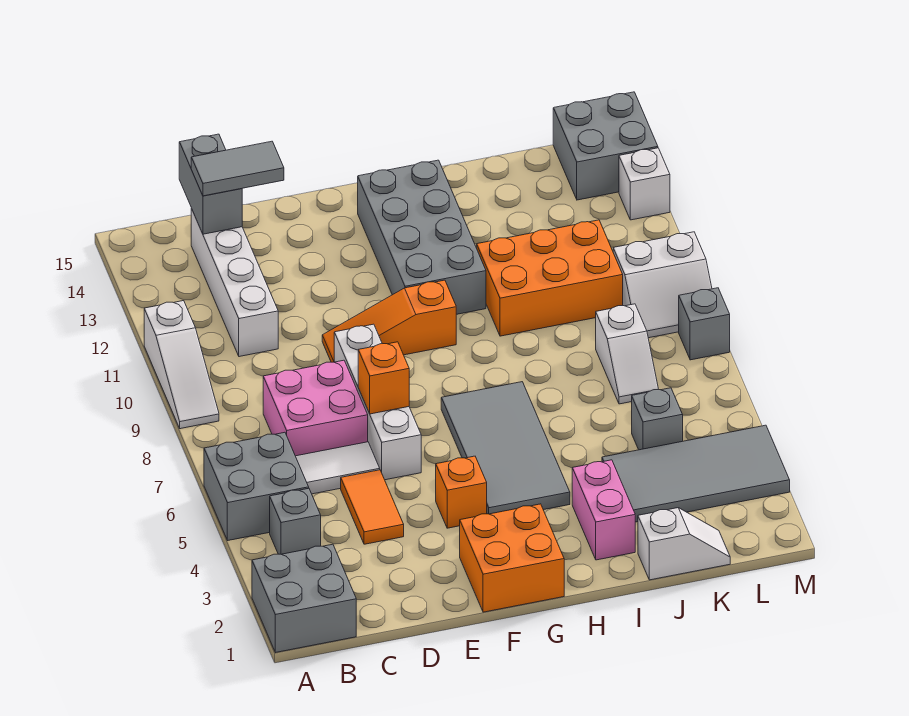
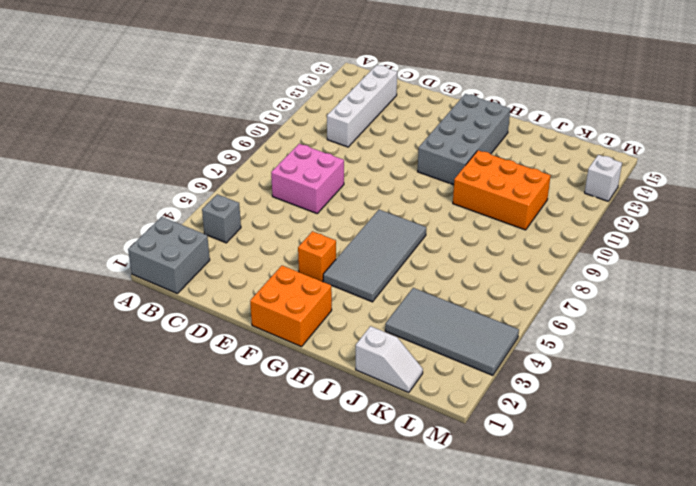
none -> grey 2x2 brick [204,432,309,540]
none -> white 1x3 slope [144,301,219,429]
none -> white 1x2 tile [296,442,380,494]

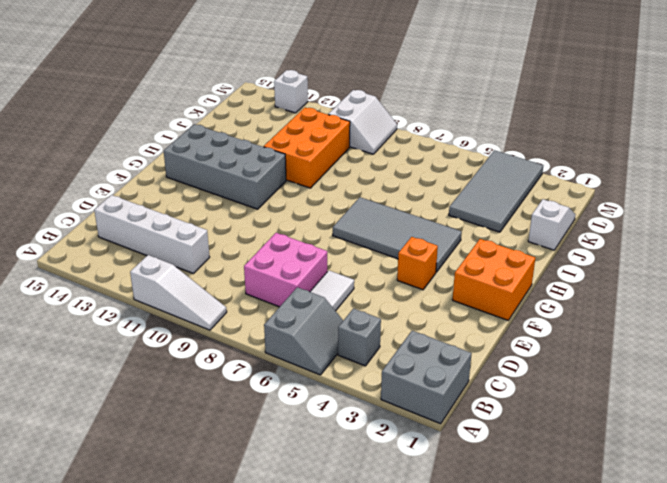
grey 2x2 slope [264,287,343,375] -> grey 2x2 brick [204,432,309,540]
none -> orange 1x2 tile [341,470,404,544]
none -> white 1x4 brick [334,324,421,480]
none -> orange 1x3 slope [322,280,456,362]

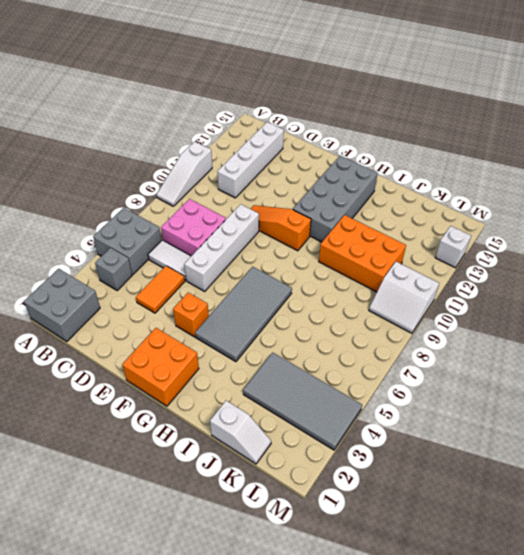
none -> pink 1x2 brick [572,460,635,560]
none -> grey 1x1 brick [632,388,683,450]
none -> white 1x2 slope [596,304,658,404]

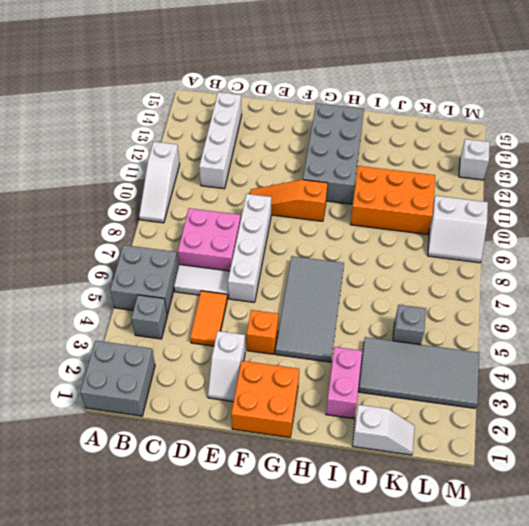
white 1x2 slope [208,331,245,402] -> white 1x2 slope moved to [596,304,658,404]
none -> grey 2x2 brick [553,92,658,200]
none -> grey 1x1 brick [679,288,730,360]
none -> grey 1x2 brick [179,134,242,234]

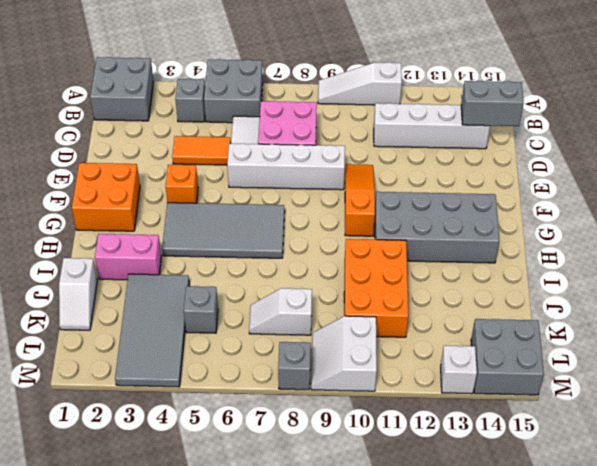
none -> orange 1x1 brick [358,342,409,414]
none -> grey 1x2 tile [191,141,284,196]

